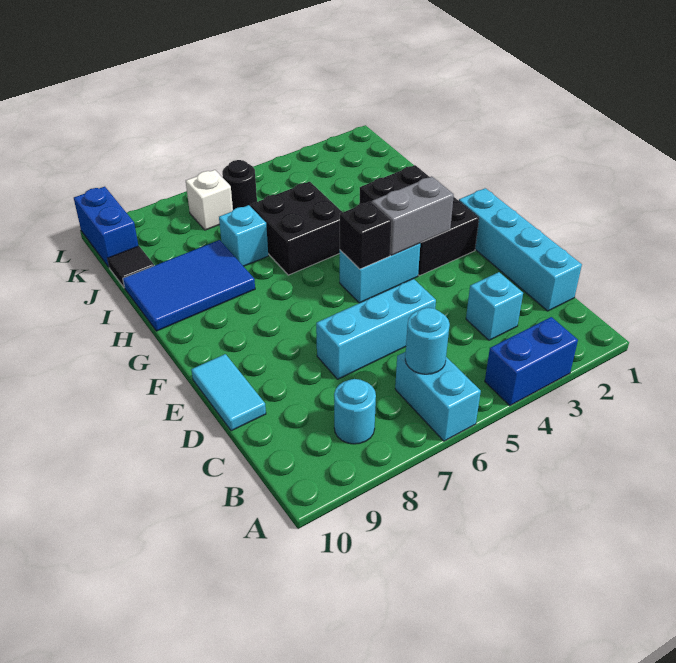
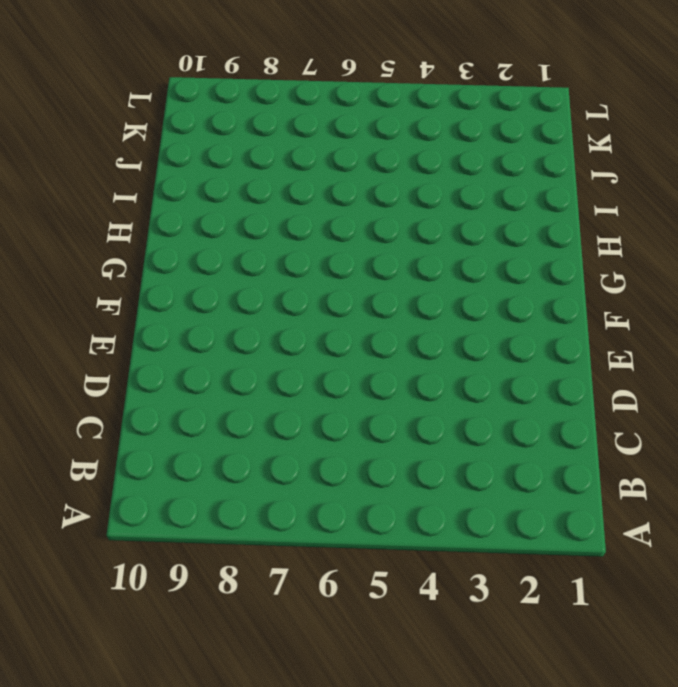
none -> blue 1x2 brick [485,317,578,406]
none -> cyan 1x2 brick [395,352,481,441]
none -> cyan 1x1 round brick [334,379,376,444]

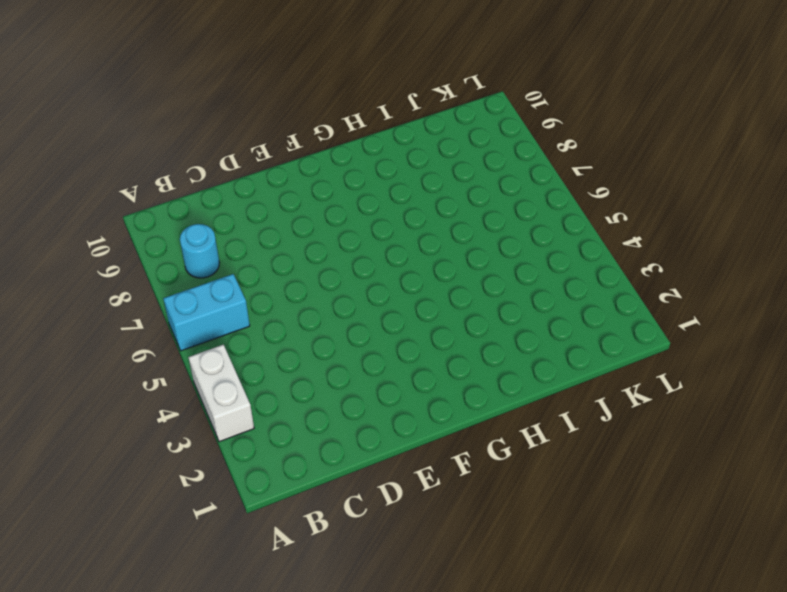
white 1x2 brick [188,345,254,442] -> blue 1x2 brick [485,317,578,406]
none -> cyan 1x4 brick [459,188,582,311]
none -> cyan 1x1 brick [466,272,523,340]
none -> cyan 1x3 brick [316,279,436,379]

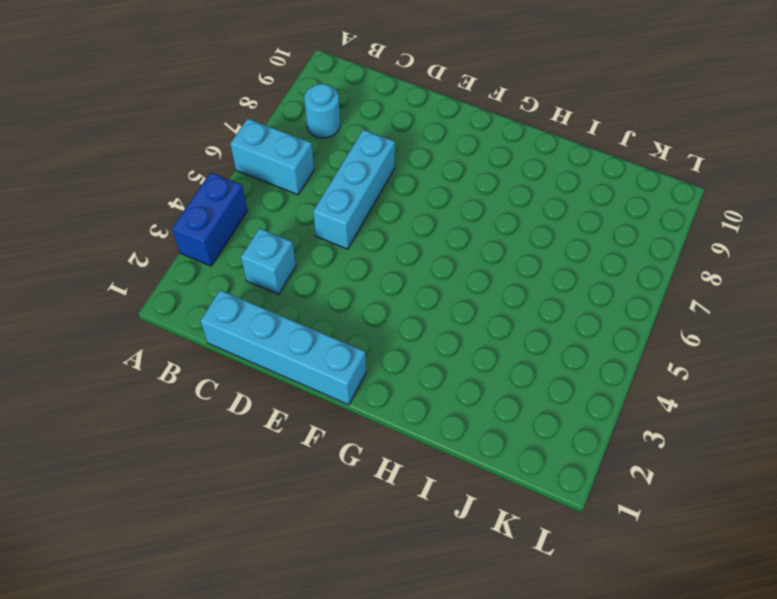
none -> cyan 1x2 tile [191,354,266,431]
none -> black 2x3 brick [359,165,479,276]
none -> cyan 1x2 brick [340,243,420,303]

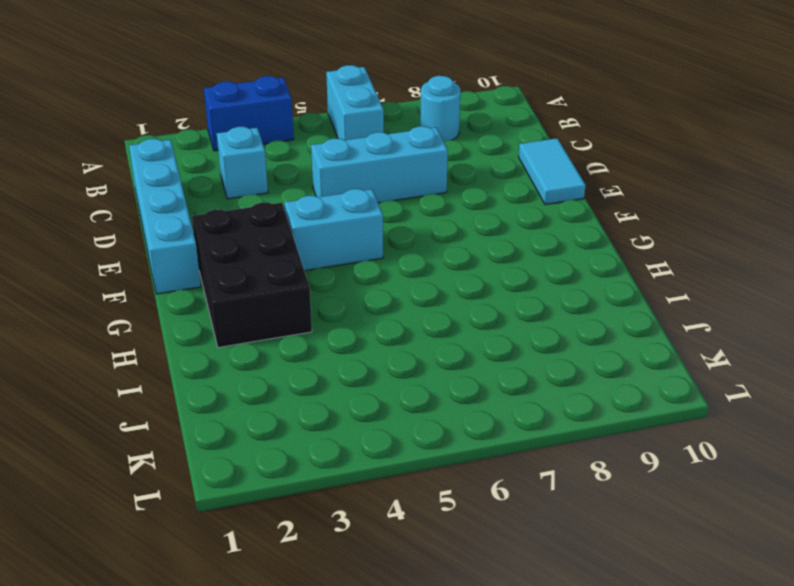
none -> black 2x2 brick [251,182,343,275]
none -> blue 2x3 tile [123,240,255,331]
none -> cyan 1x1 brick [219,205,268,266]

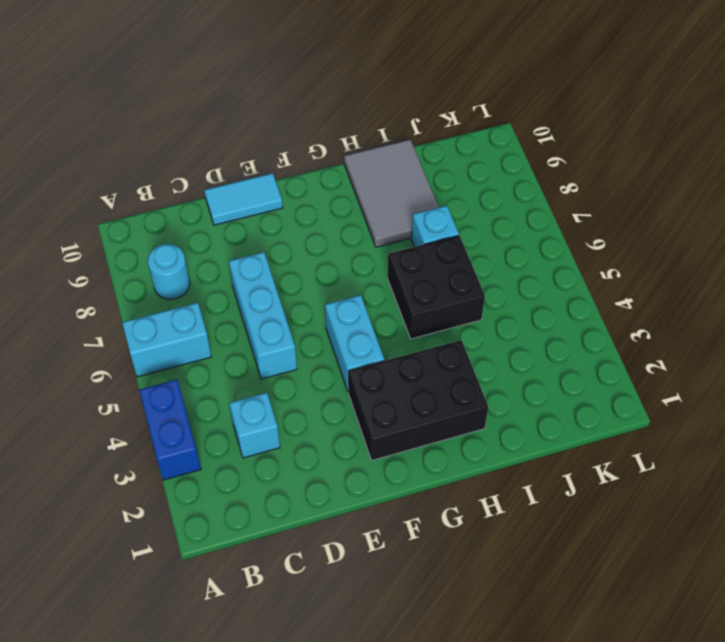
grey 2x3 tile [344,140,439,247] -> blue 2x3 tile [123,240,255,331]
none -> cyan 1x4 brick [459,188,582,311]
none -> black 1x1 tile [108,246,154,288]
none -> black 1x1 round brick [222,160,257,210]

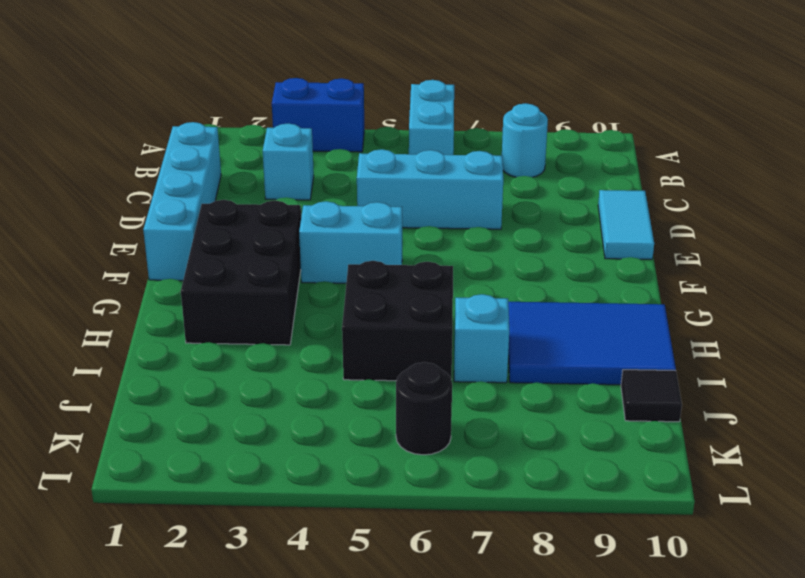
none -> white 1x1 brick [186,170,233,230]
none -> blue 1x2 brick [74,187,138,267]
none -> cyan 1x1 round brick [405,308,450,374]

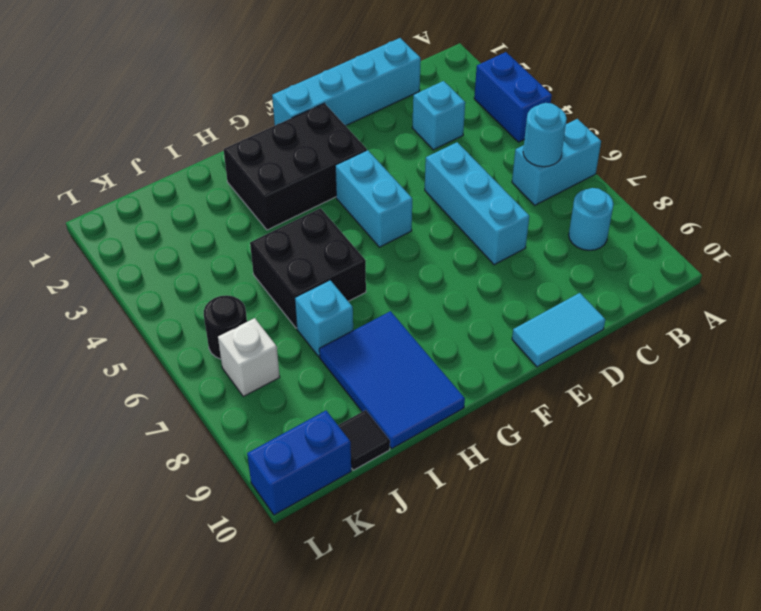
none -> grey 1x2 brick [372,176,454,255]
none -> black 1x1 brick [340,201,392,269]

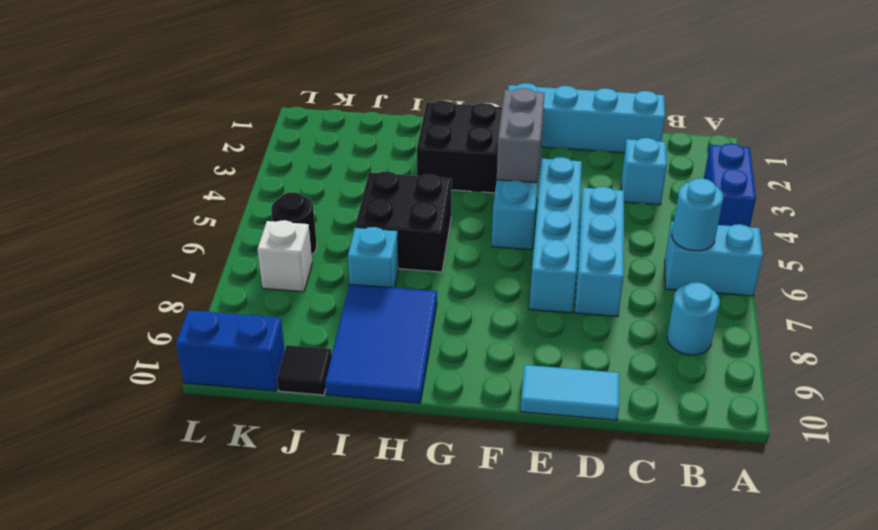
cyan 1x4 brick [529,157,582,313] -> none
none -> black 1x1 brick [340,201,392,269]

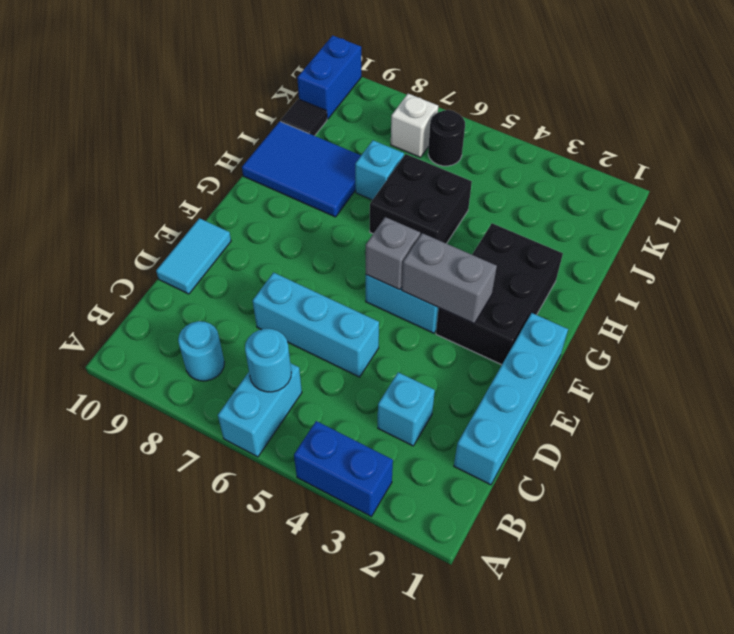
grey 1x1 brick [366,217,420,290] -> black 1x1 brick [340,201,392,269]

